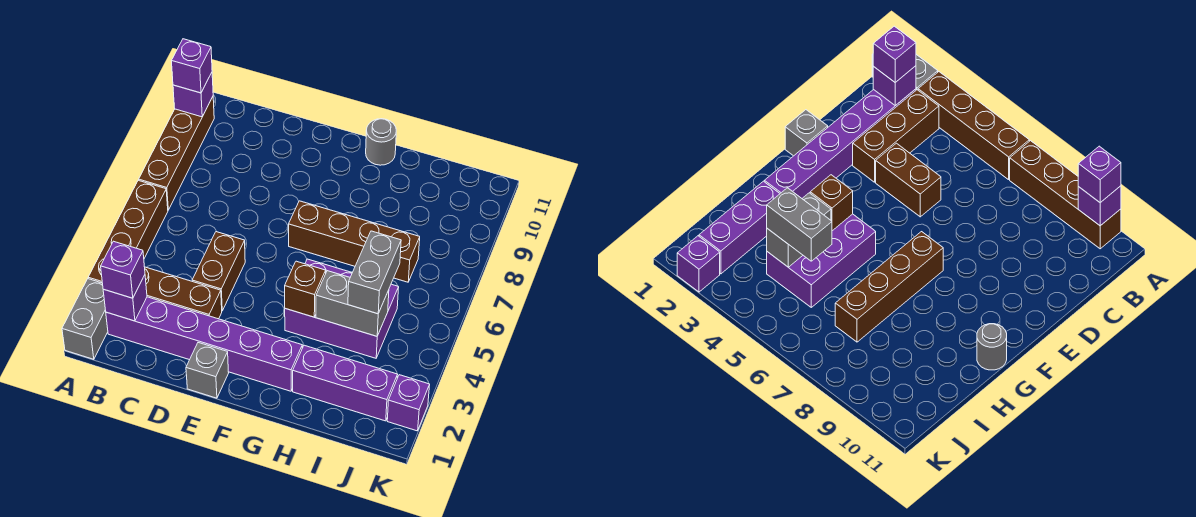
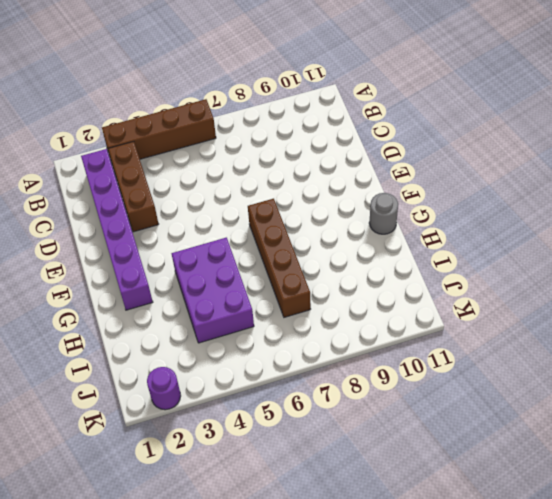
purple 1x1 round brick [147,367,181,410] -> purple 1x1 brick [387,375,430,431]
none -> grey 1x2 brick [62,279,108,359]
none -> brown 1x4 brick [139,97,214,210]
none -> brown 1x2 brick [192,232,245,311]

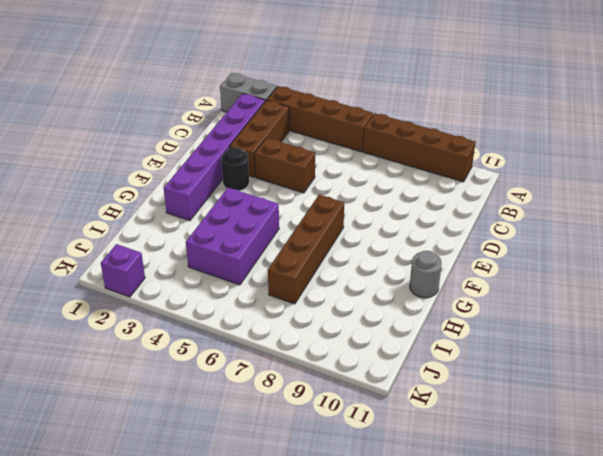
black 1x1 round brick [221,147,249,191] -> none
none -> grey 1x1 brick [186,343,229,398]
none -> purple 1x3 brick [293,345,398,421]
none -> purple 1x1 brick [173,73,213,117]

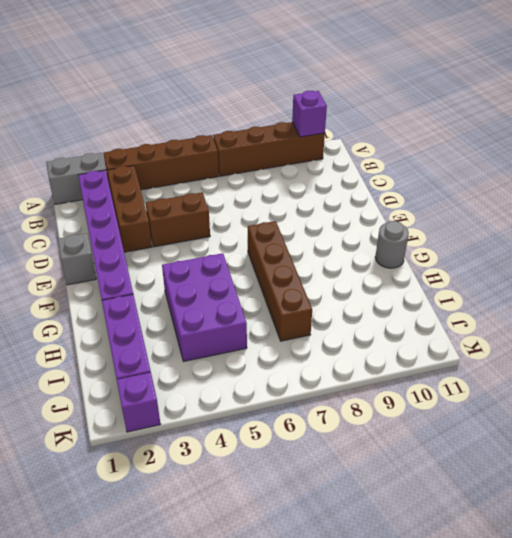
none -> purple 1x1 brick [103,275,147,321]
none -> brown 1x1 brick [285,261,326,317]
none -> grey 1x2 brick [316,271,389,336]

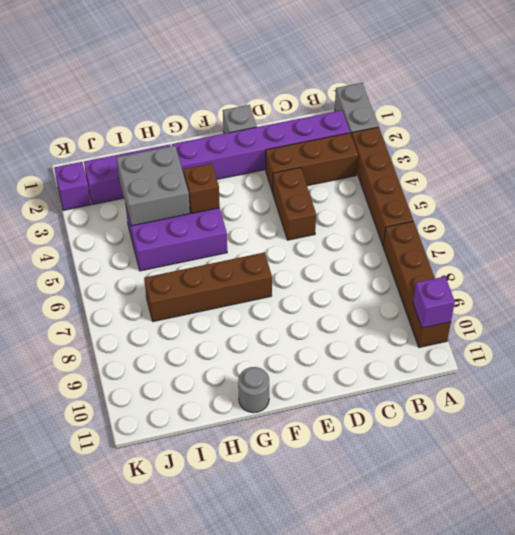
grey 2x2 brick [117,146,190,226] -> grey 1x2 brick [316,271,389,336]
none -> purple 1x1 brick [103,275,147,321]
none -> purple 1x1 brick [172,39,212,93]
none -> purple 1x1 brick [101,241,145,298]

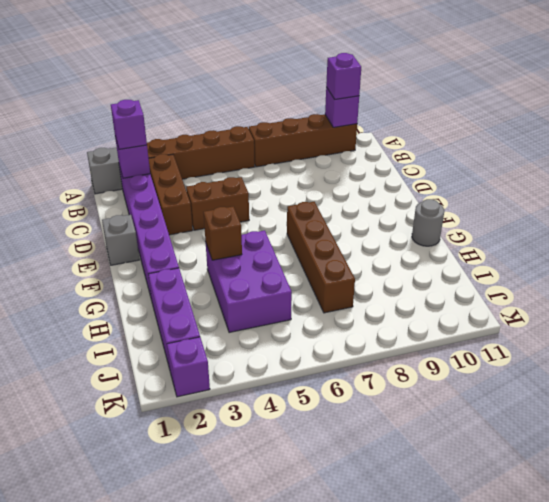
none -> grey 1x2 brick [316,271,389,336]
none -> grey 1x2 brick [348,231,401,314]

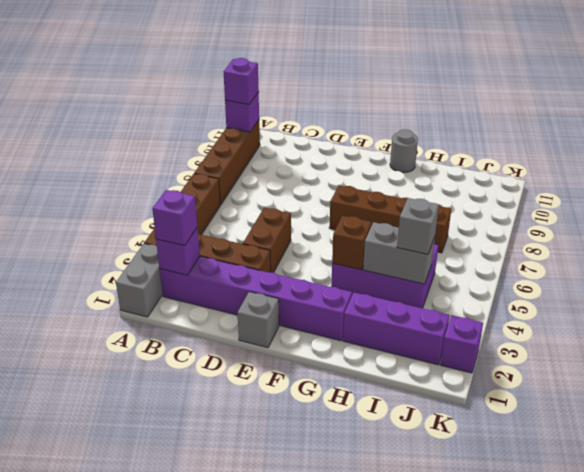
grey 1x1 brick [397,198,439,254] -> grey 1x2 brick [348,231,401,314]

